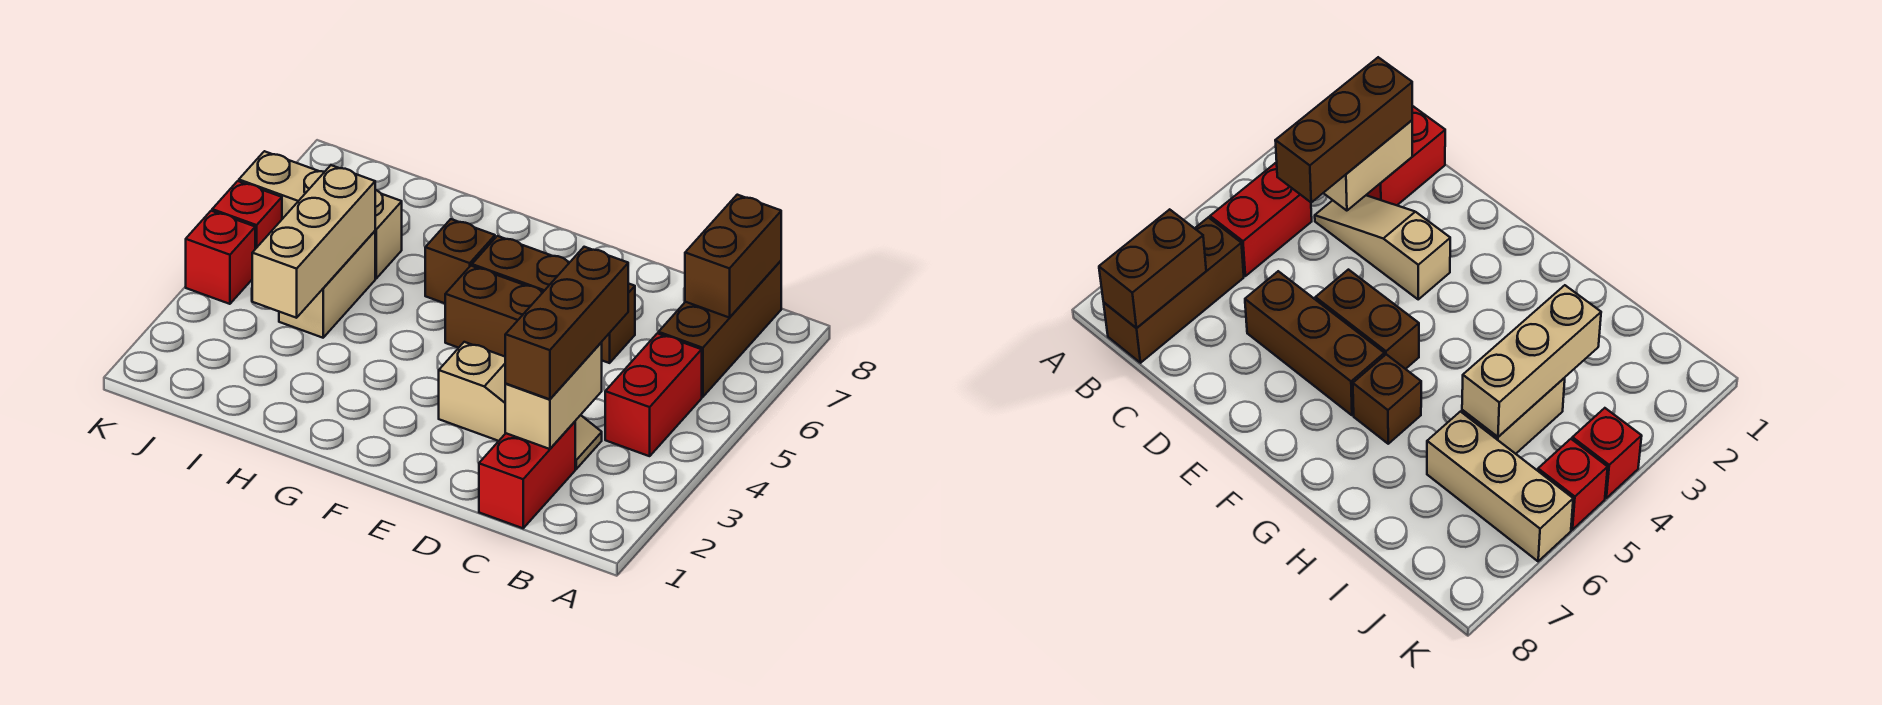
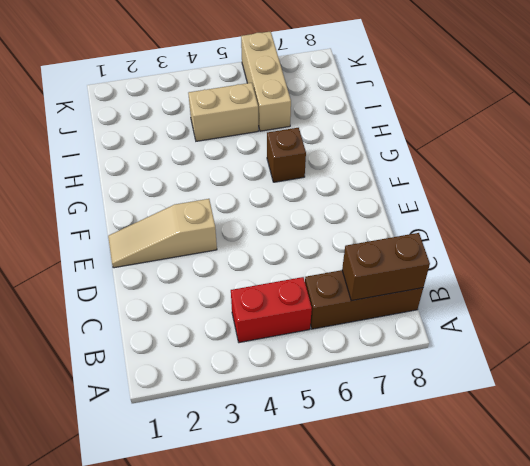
tan 1x3 slope [108,199,217,268] -> tan 1x3 slope turned to [439,342,602,469]
none -> red 1x2 brick [479,422,575,528]
none -> brown 1x3 brick [472,236,635,363]
none -> brown 1x2 brick [445,266,543,356]

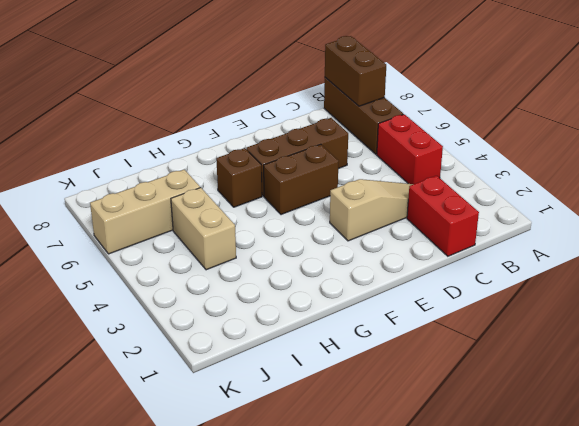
none -> red 1x1 brick [186,211,255,304]
none -> red 1x1 brick [212,181,282,249]
none -> tan 1x2 brick [505,342,602,449]

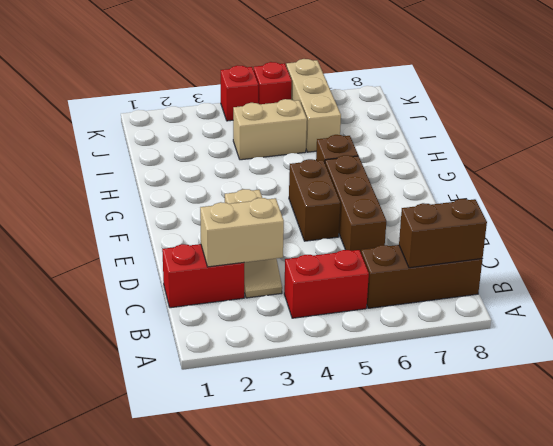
none -> tan 1x3 brick [252,165,375,318]
none -> brown 1x3 brick [505,247,628,399]

